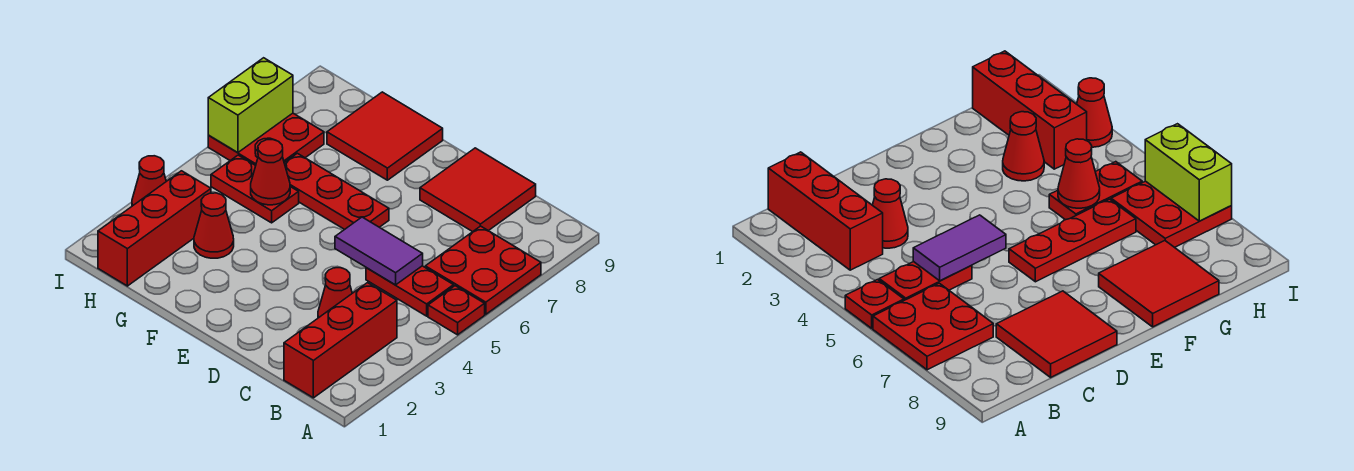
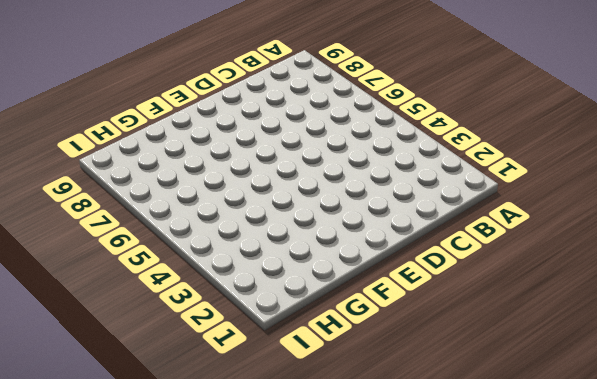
none -> red 1x1 plate [428,286,485,335]
none -> red 2x2 plate [425,226,541,314]
none -> red 1x3 brick [284,283,397,398]

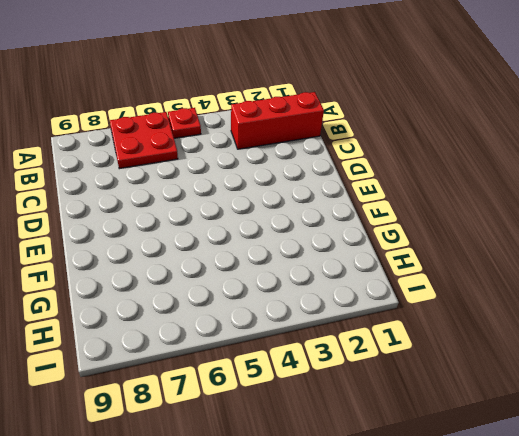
none -> red 1x2 plate [366,266,454,316]
none -> red 1x1 cone [318,268,352,318]
none -> red 2x2 tile [420,148,536,232]

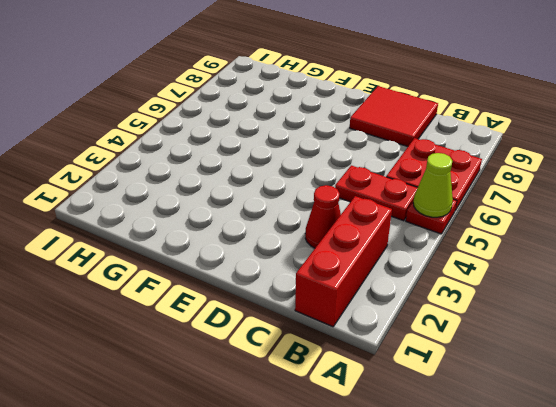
lime 1x1 cone [413,153,453,217] -> none
none -> red 1x3 plate [284,153,389,229]
none -> red 2x2 tile [327,92,443,180]
none -> red 1x1 cone [194,193,234,258]

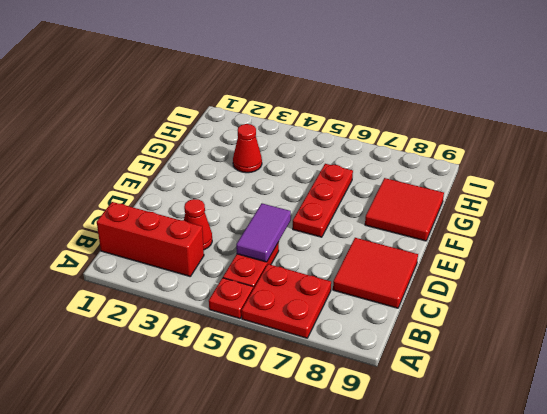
none -> red 1x2 plate [211,155,299,223]
none -> red 1x3 brick [98,171,211,286]
none -> red 2x2 plate [208,113,324,166]

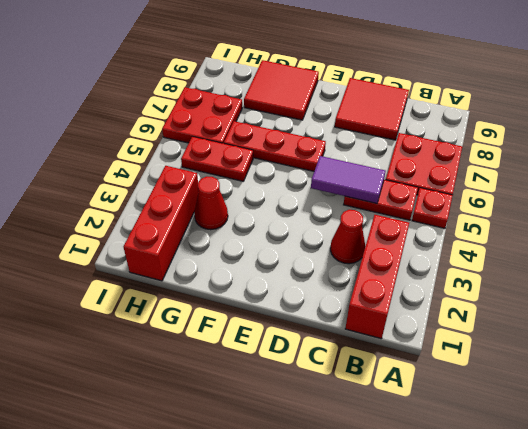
none -> red 1x1 cone [132,156,166,206]
none -> red 1x1 cone [251,140,290,205]
none -> lime 1x2 brick [208,58,293,153]

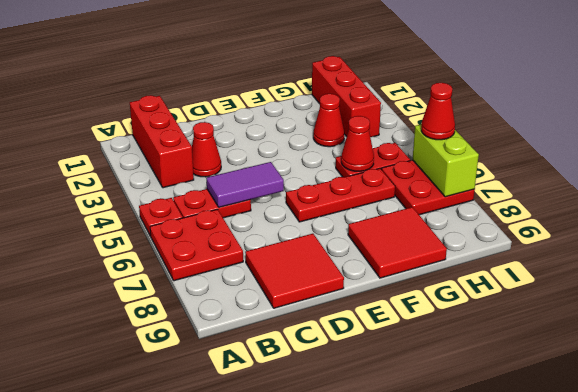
red 1x1 cone [421,83,455,140] -> red 1x1 cone moved to [132,156,166,206]

